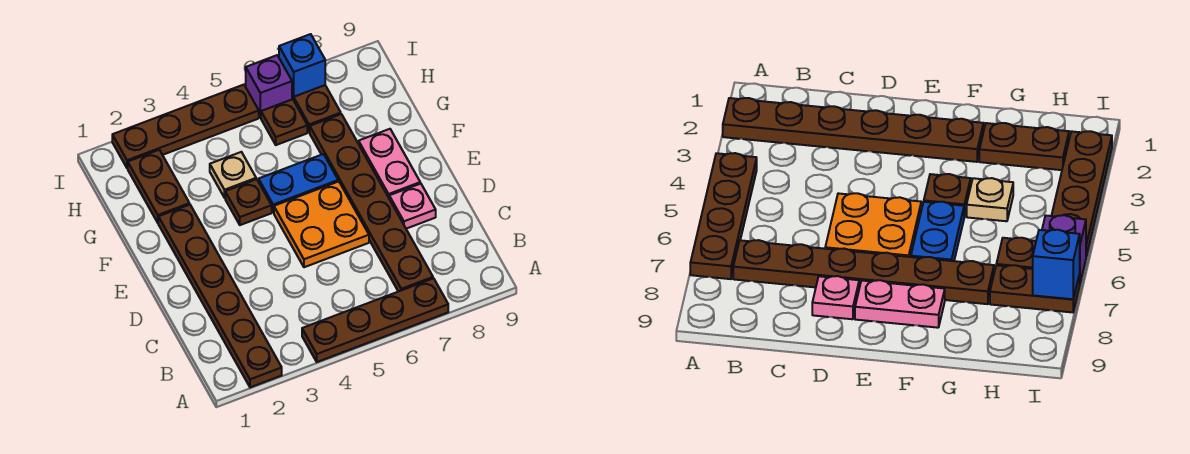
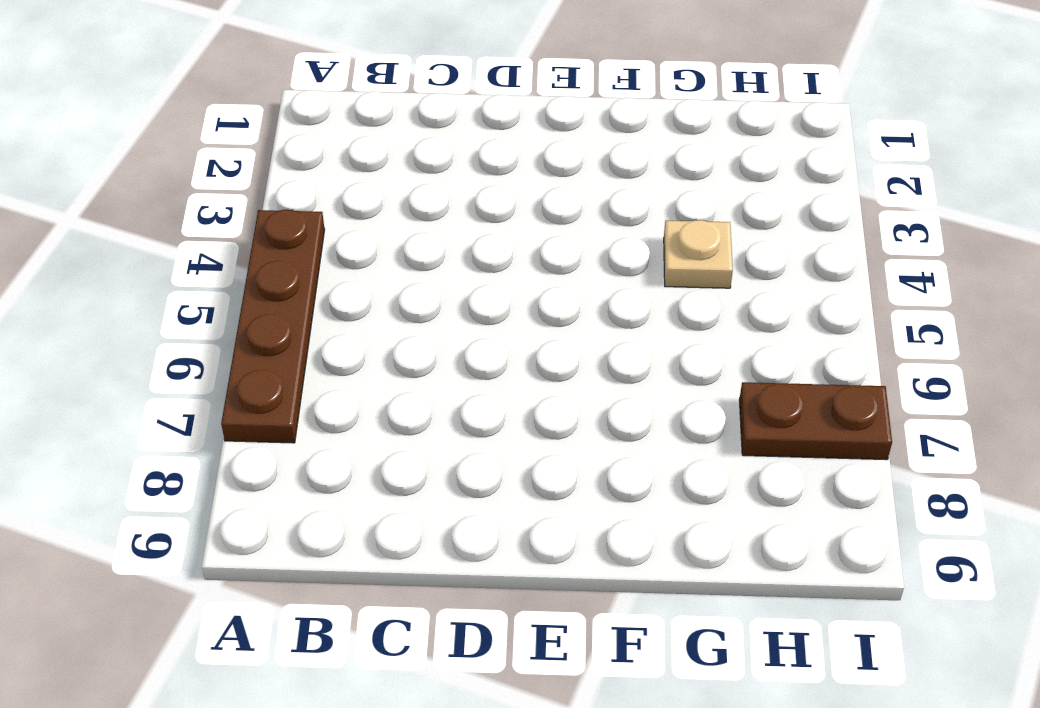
none -> brown 1x6 plate [158,205,282,387]
none -> brown 1x6 plate [310,114,433,292]
none -> orange 2x2 plate [274,181,369,267]

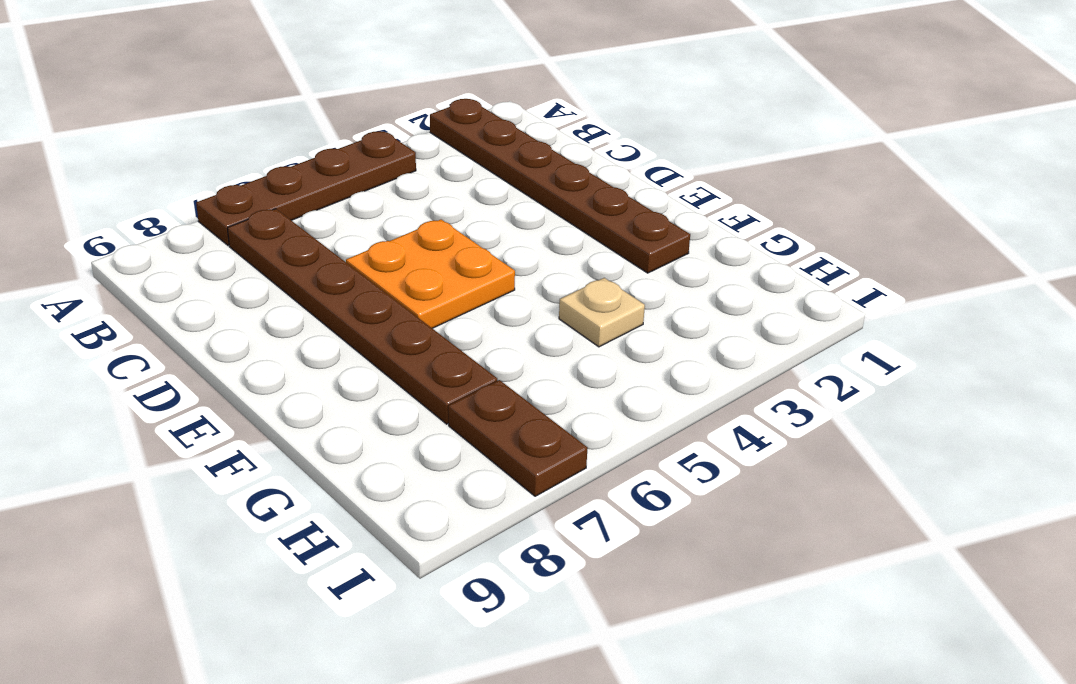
none -> pink 1x1 plate [389,183,436,229]
none -> pink 1x2 plate [359,129,420,197]
none -> brown 1x1 plate [225,179,272,225]

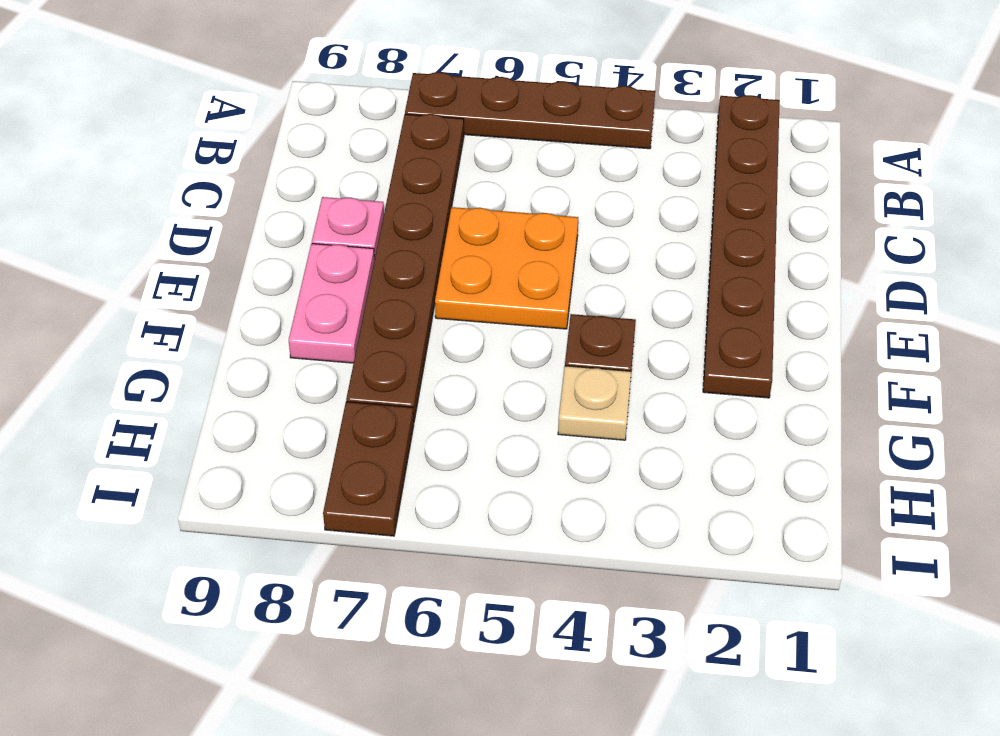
none -> blue 1x2 plate [259,154,338,213]
none -> brown 1x2 plate [128,150,189,223]
none -> brown 1x1 plate [261,99,307,145]

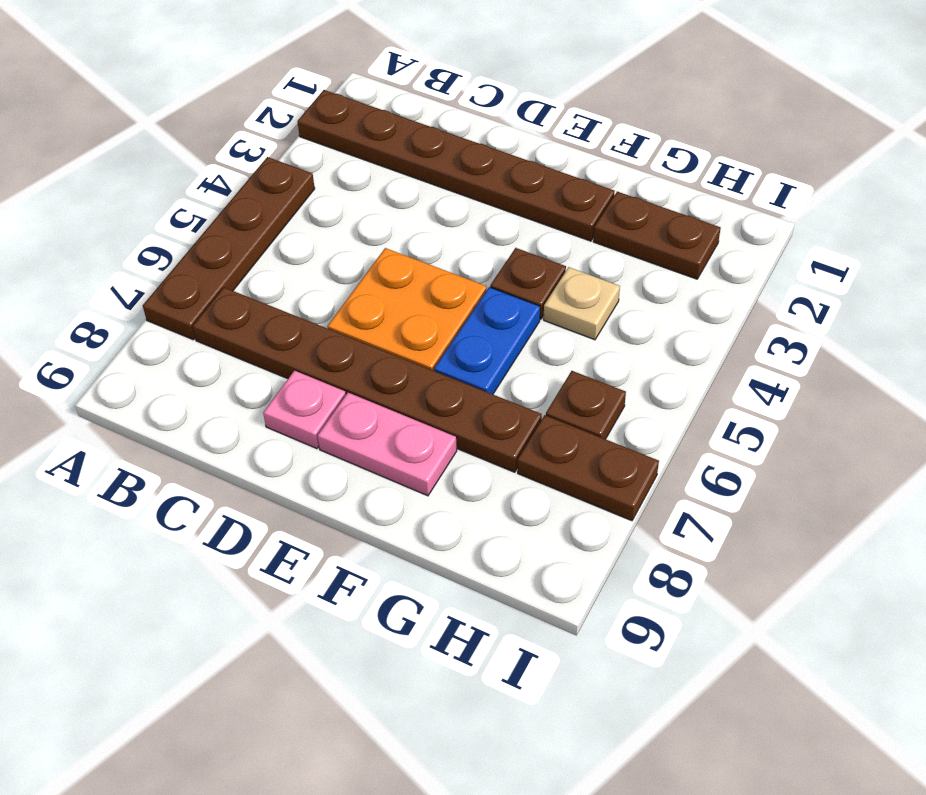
none -> brown 1x4 plate [112,85,259,168]
none -> purple 1x1 brick [246,55,292,118]
none -> blue 1x1 brick [279,34,325,97]

